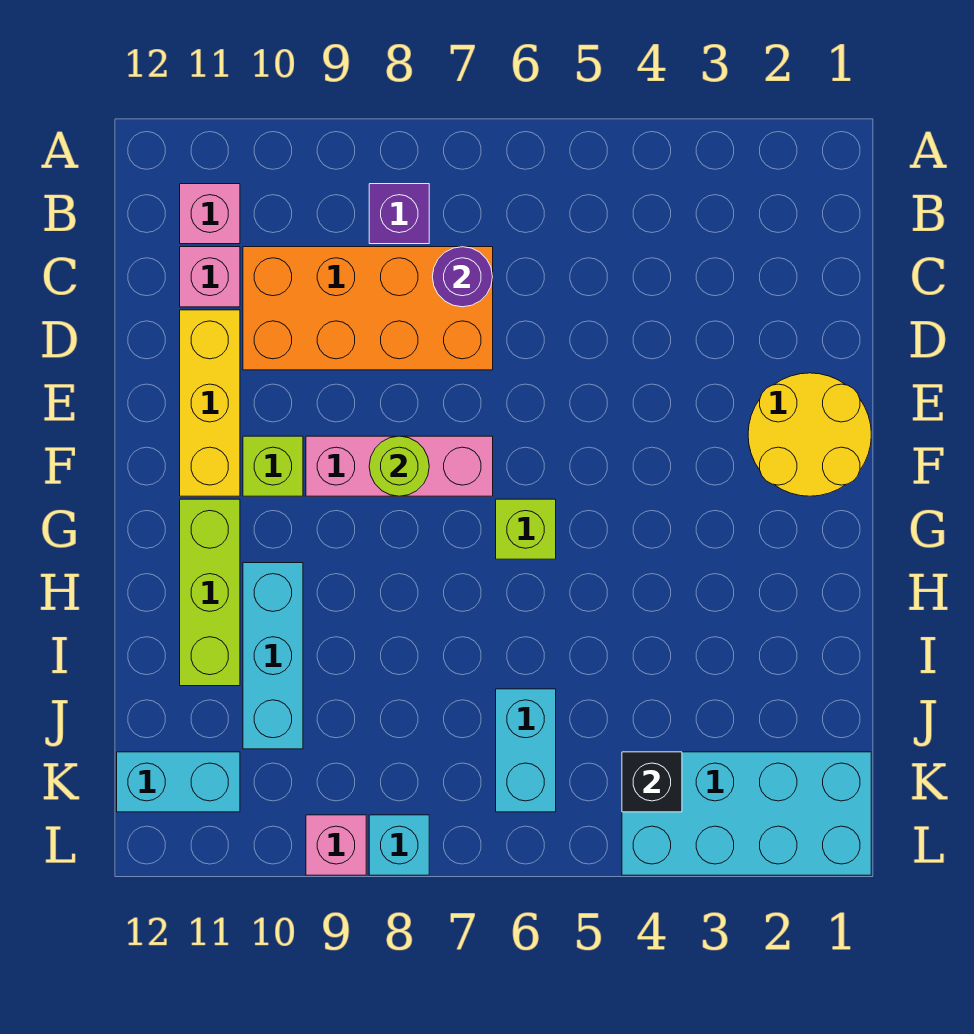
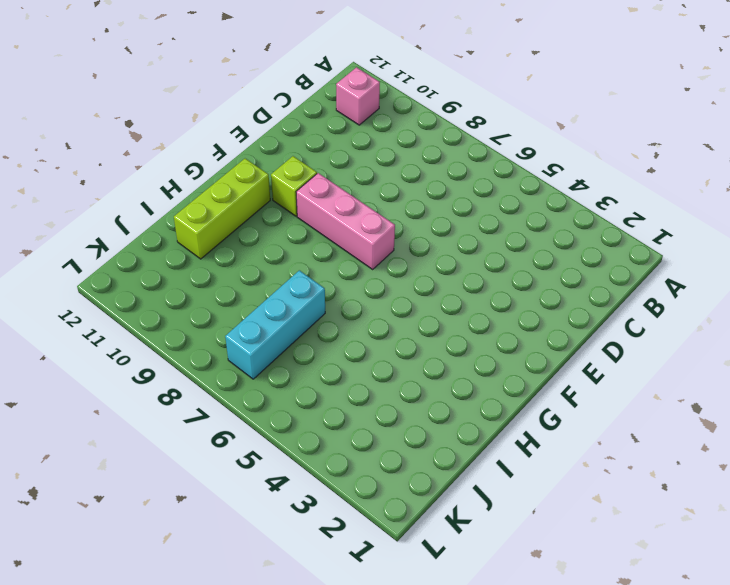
cyan 1x3 brick [225,270,325,379] -> cyan 1x3 brick moved to [243,563,303,749]
none -> purple 1x1 brick [369,184,429,244]
none -> orange 2x4 brick [243,247,493,370]
none -> pink 1x1 brick [180,247,240,307]

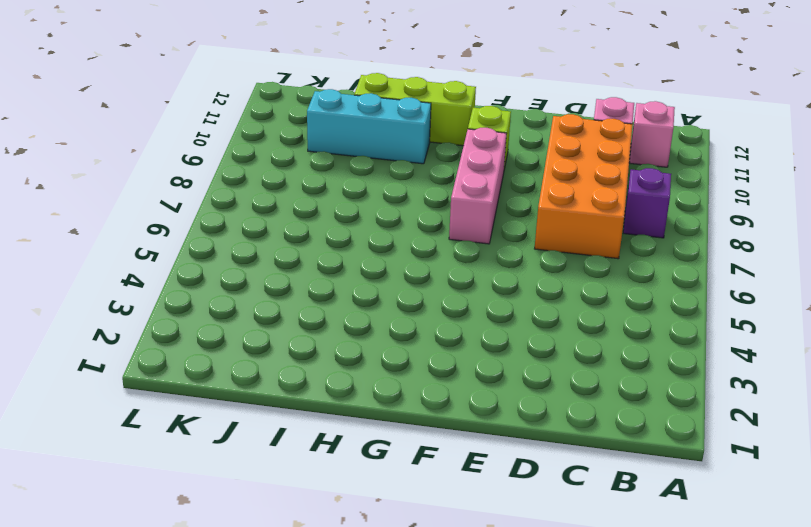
none -> yellow 1x3 brick [180,310,240,496]
none -> yellow 2x2 round brick [748,373,871,496]
none -> lime 1x1 brick [496,499,556,559]

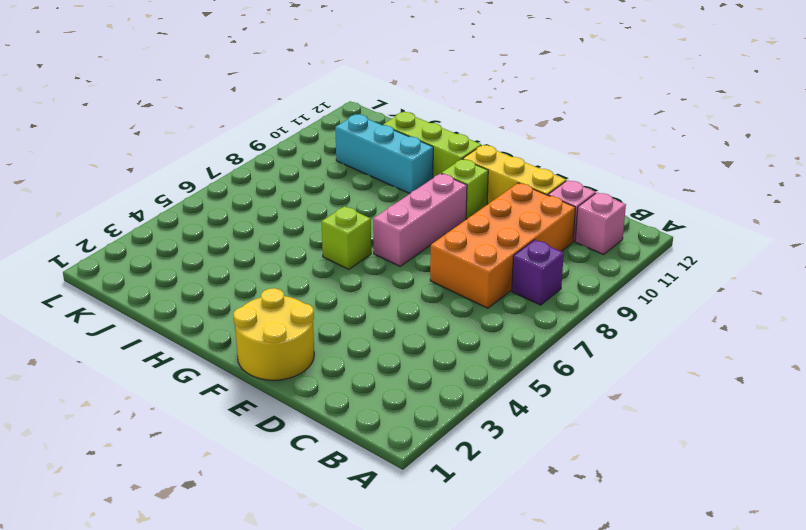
none -> cyan 1x2 brick [496,689,556,812]
none -> cyan 2x4 brick [622,752,871,875]
none -> cyan 1x2 brick [117,752,240,812]

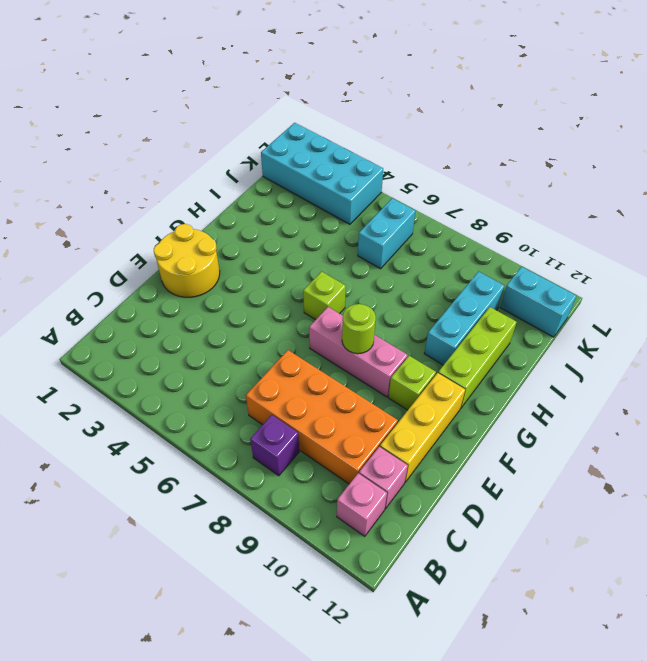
none -> cyan 1x1 brick [369,815,429,875]
none -> pink 1x1 brick [306,815,366,875]
none -> purple 1x1 round brick [432,247,493,307]

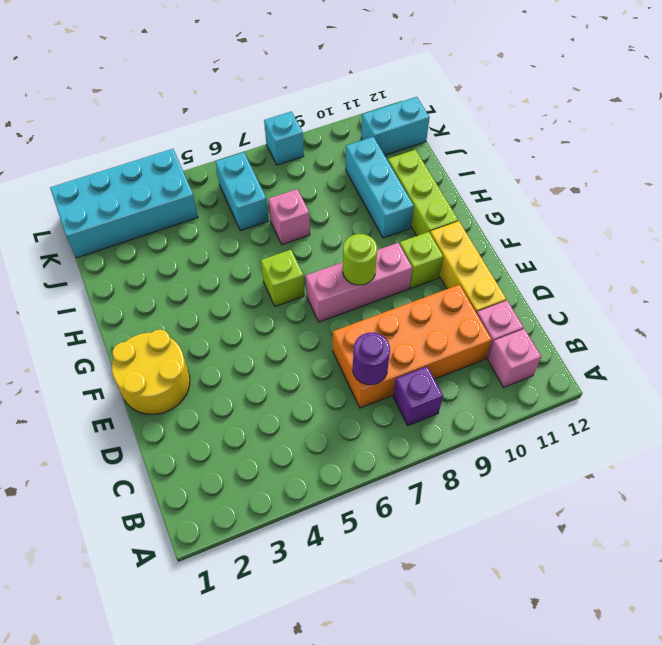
pink 1x1 brick [268,189,310,245] -> pink 1x1 brick moved to [306,815,366,875]
none -> black 1x1 brick [622,752,682,812]

